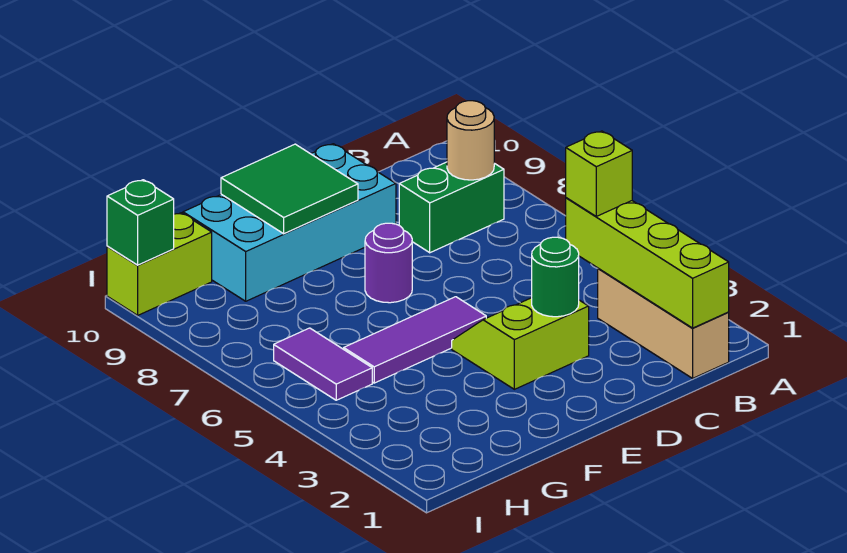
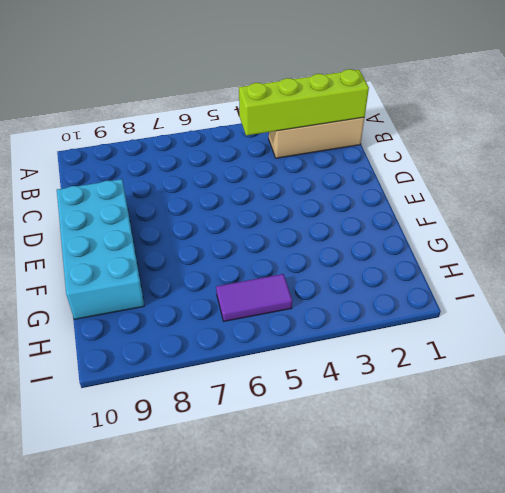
none -> green 1x2 brick [399,162,504,253]
none -> lime 2x2 slope [452,298,589,389]
none -> purple 1x3 tile [344,297,486,383]

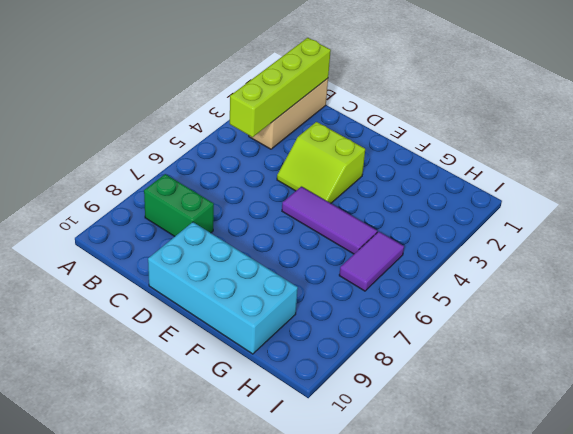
none -> purple 1x1 round brick [365,223,412,303]
none -> lime 1x2 brick [107,213,212,315]
none -> tan 1x1 round brick [447,101,494,180]

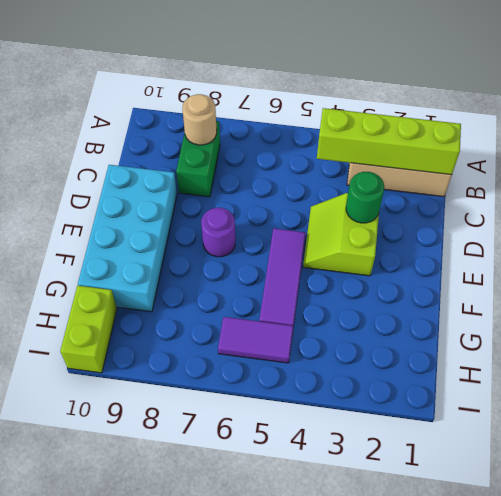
none -> green 2x2 tile [221,144,358,234]
none -> green 1x1 brick [107,180,174,265]
none -> lime 1x1 brick [566,131,632,216]

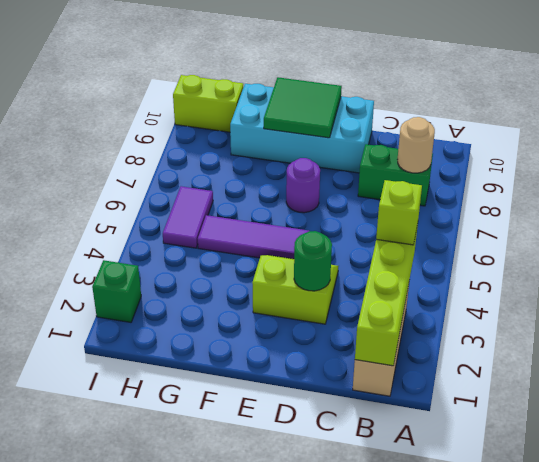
green 1x1 brick [92,260,141,322] -> green 1x1 brick moved to [107,180,174,265]

